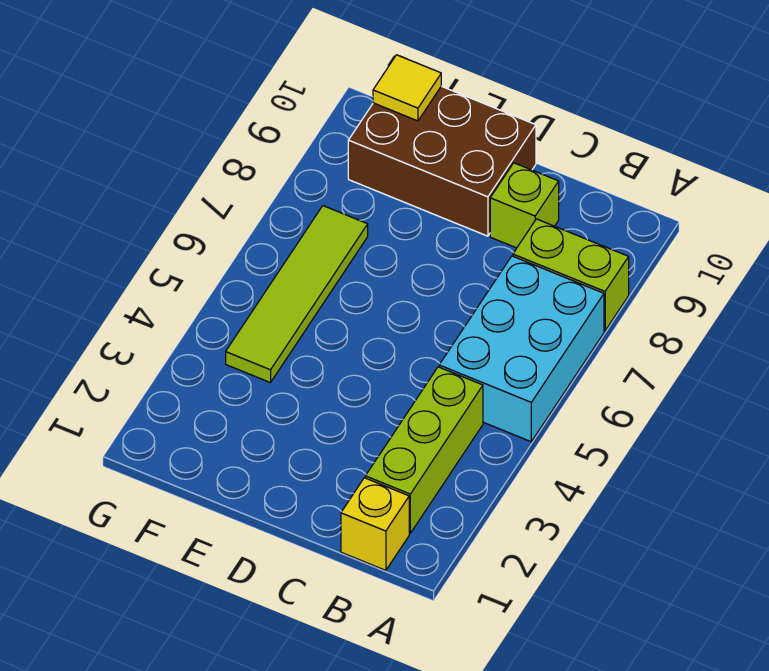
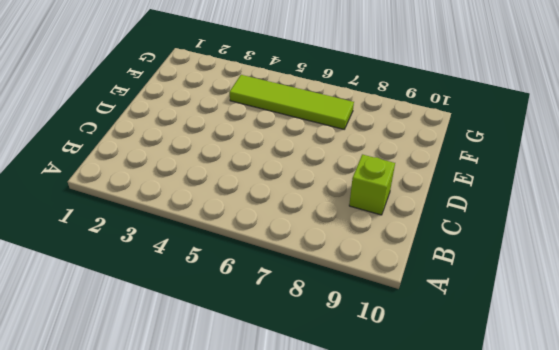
none -> cyan 2x3 brick [439,256,604,442]
none -> lime 1x2 brick [513,219,629,331]

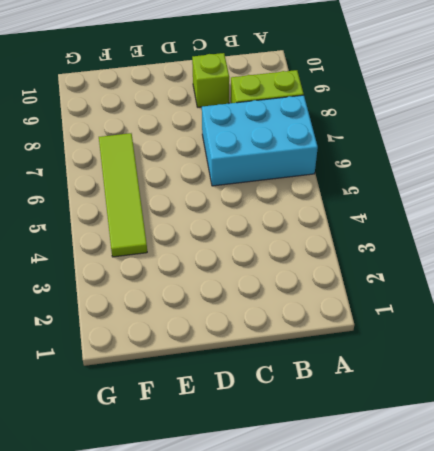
cyan 2x3 brick [202,95,318,186] -> cyan 2x3 brick turned to [439,256,604,442]
none -> yellow 1x1 brick [341,478,409,570]
none -> lime 1x3 brick [365,367,483,533]

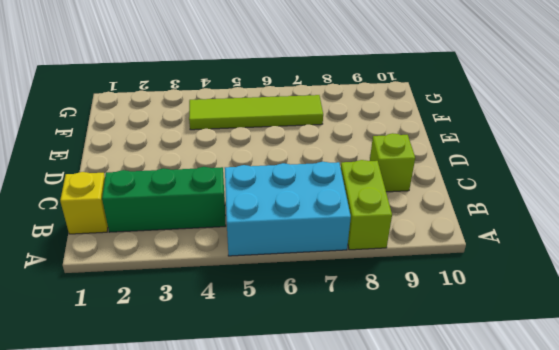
green 1x3 brick [102,167,226,232] -> lime 1x3 brick [365,367,483,533]
none -> brown 2x3 brick [348,86,536,236]
none -> yellow 1x1 tile [373,55,441,121]

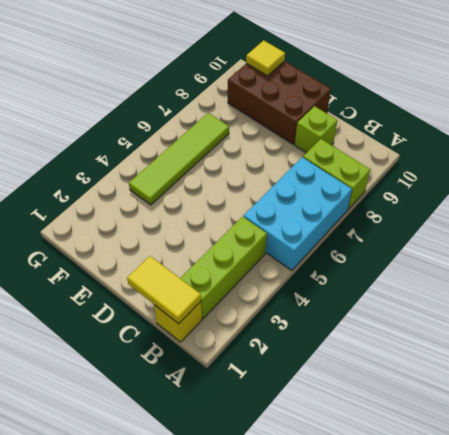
yellow 1x2 tile [127,256,201,324] -> none

